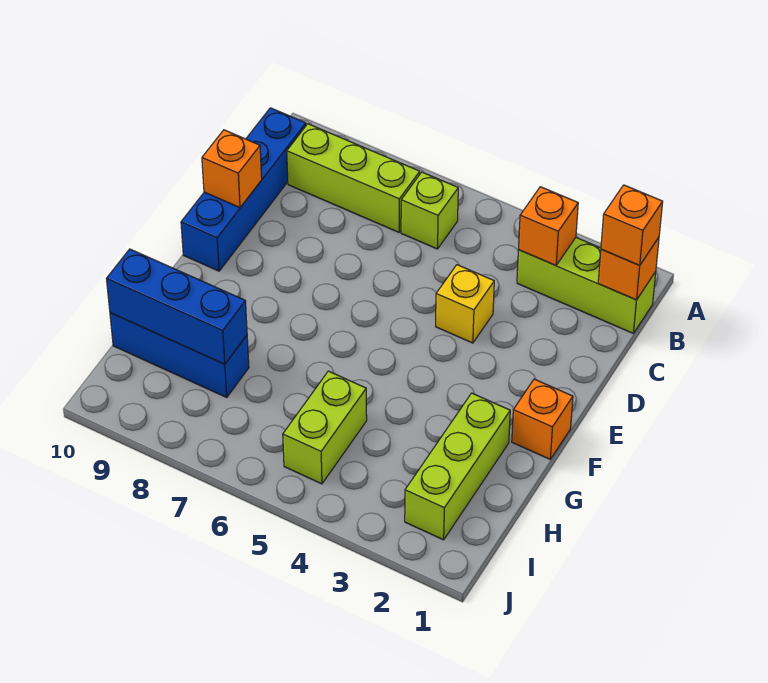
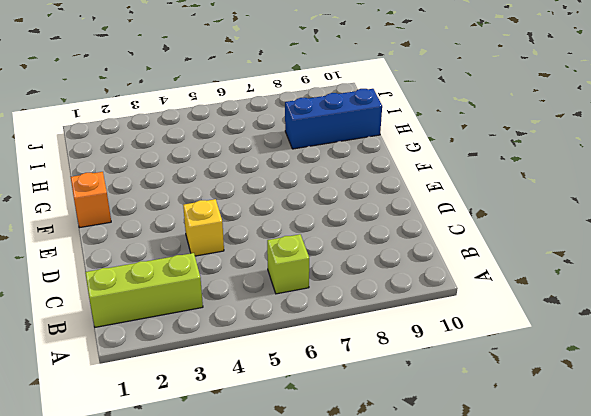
none -> lime 1x3 brick [287,124,420,232]
none -> blue 1x4 brick [181,108,306,271]
none -> lime 1x3 brick [405,393,510,540]

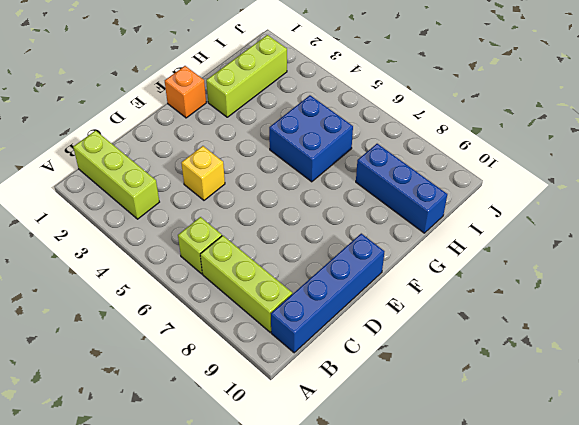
blue 2x2 brick [269,95,353,182] -> lime 1x2 brick [283,371,367,484]
none -> orange 1x1 brick [598,238,659,300]
none -> orange 1x1 brick [519,187,578,265]
none -> orange 1x1 brick [202,130,262,208]

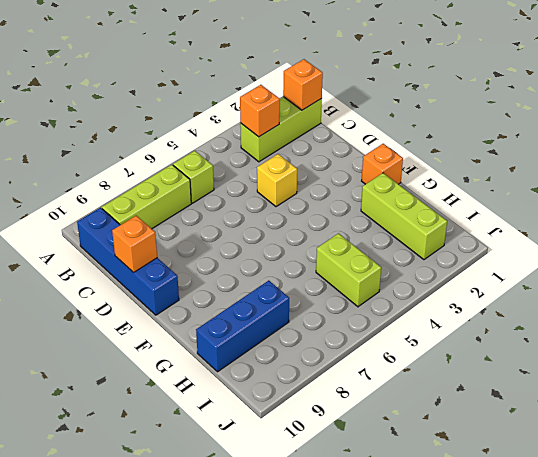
none -> blue 1x3 brick [106,249,247,364]
none -> orange 1x1 brick [601,185,663,265]

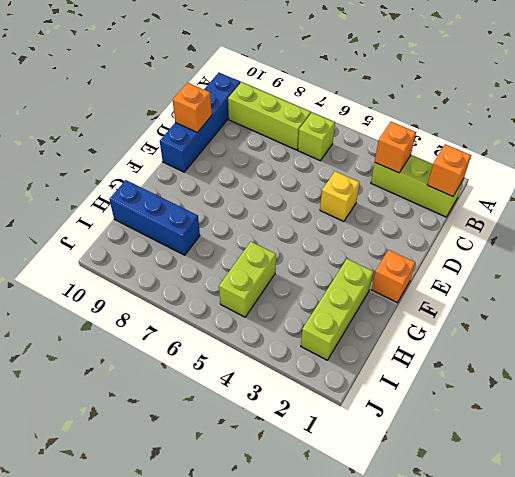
none -> blue 1x3 brick [106,249,247,364]
none -> orange 1x1 brick [601,185,663,265]

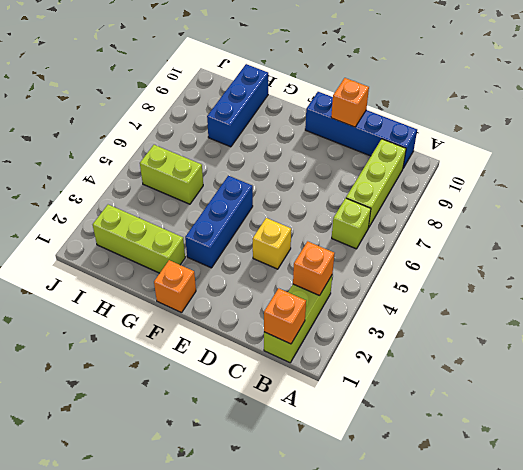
blue 1x3 brick [185,176,253,268] -> blue 1x3 brick moved to [106,249,247,364]
none -> orange 1x1 brick [601,185,663,265]

